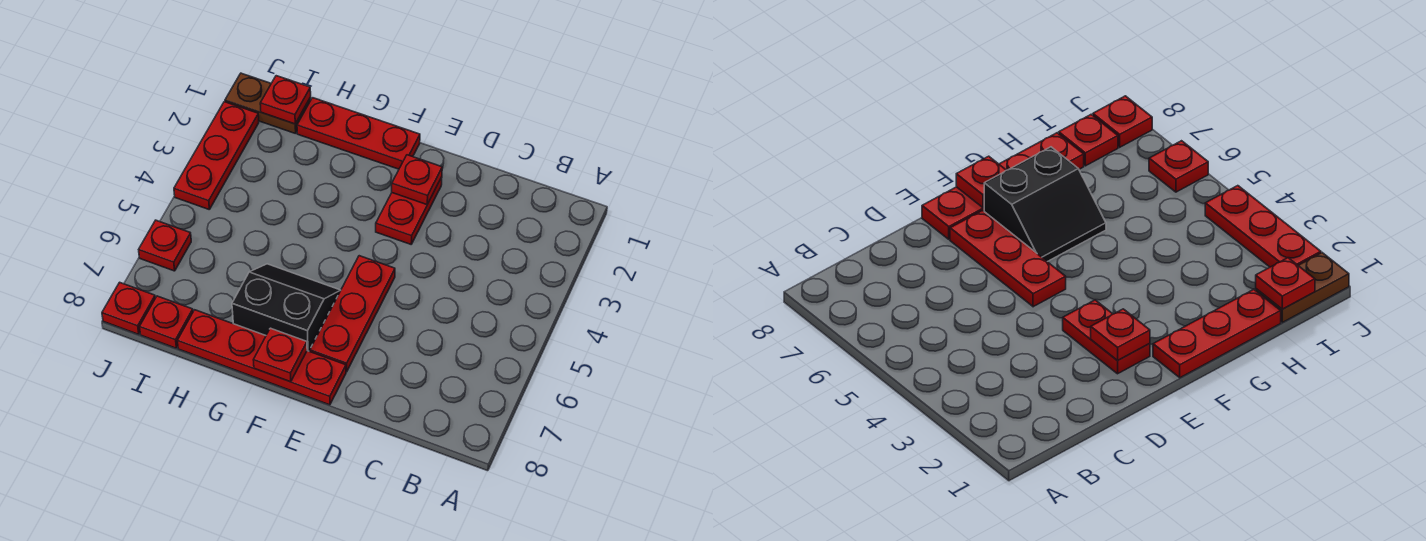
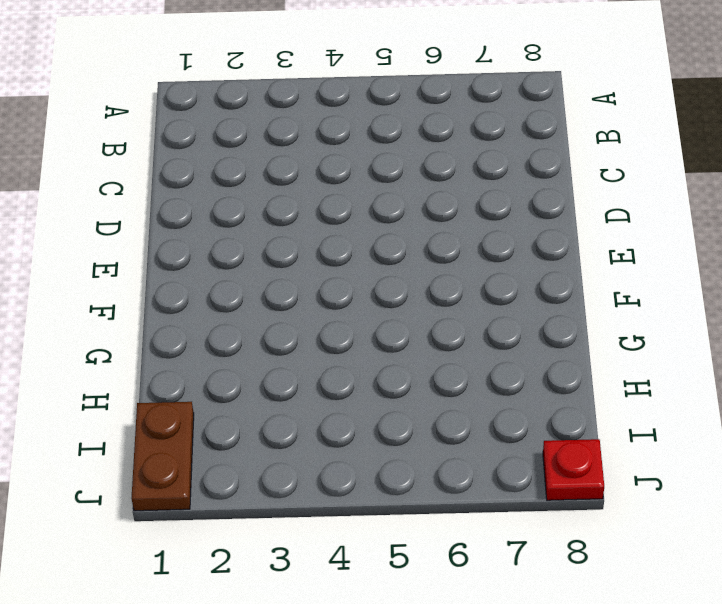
none -> red 1x2 plate [376,177,442,244]
none -> red 1x3 plate [310,256,395,372]
none -> red 1x4 plate [178,310,346,405]

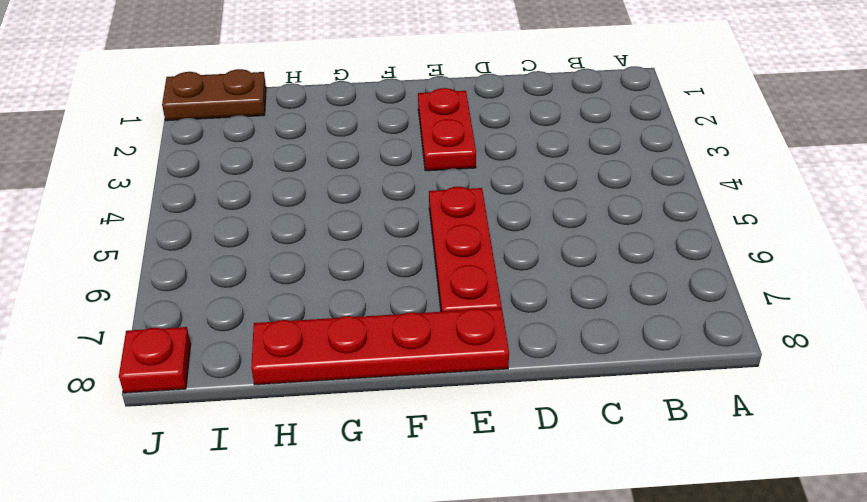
none -> red 1x3 plate [297,98,420,169]
none -> black 2x2 slope [232,264,341,352]
none -> red 1x1 plate [140,296,193,348]

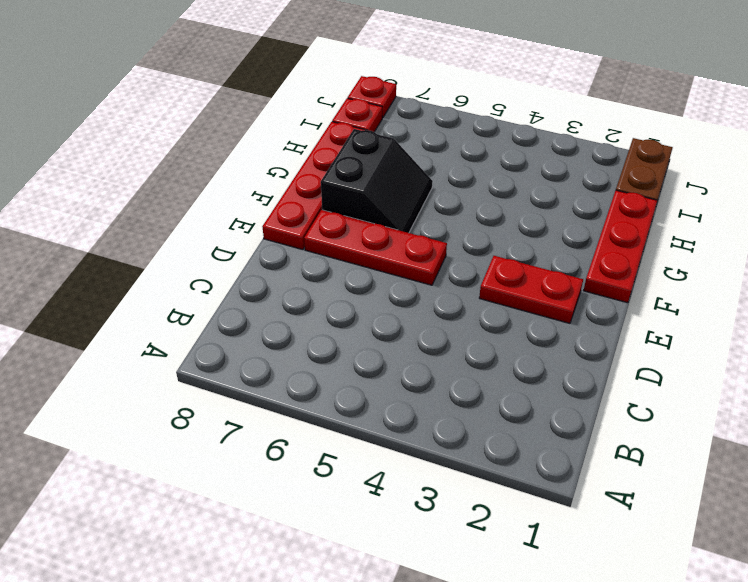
none -> red 1x3 plate [174,102,259,209]
none -> red 1x1 plate [139,220,191,271]
none -> red 1x1 plate [392,155,442,205]

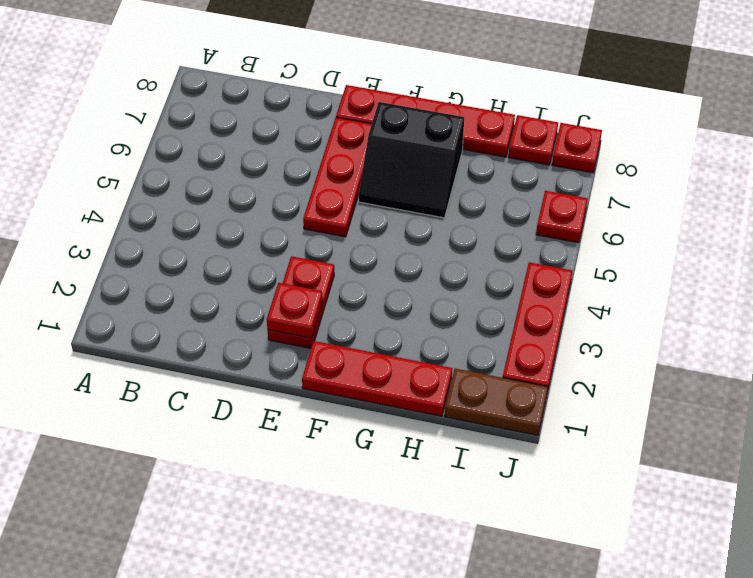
none -> red 1x1 plate [254,328,307,382]
none -> red 1x1 plate [260,76,311,124]

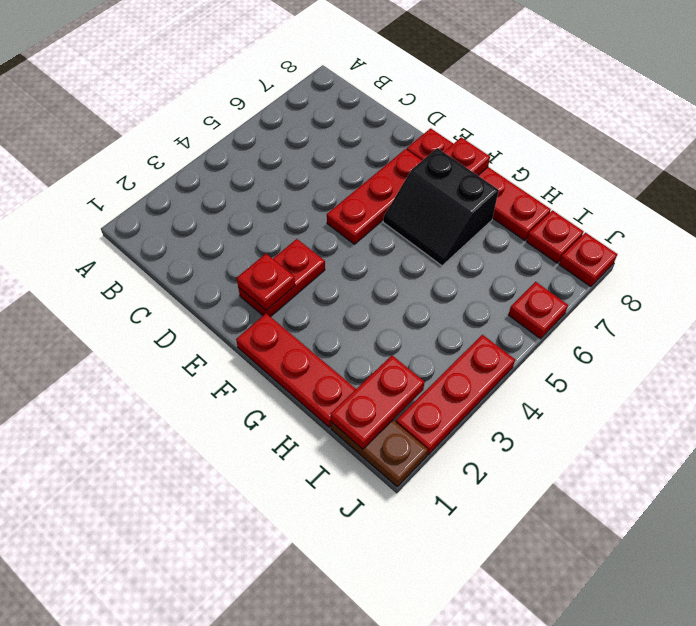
red 1x2 plate [330,356,425,449] -> red 1x1 plate [260,76,311,124]

